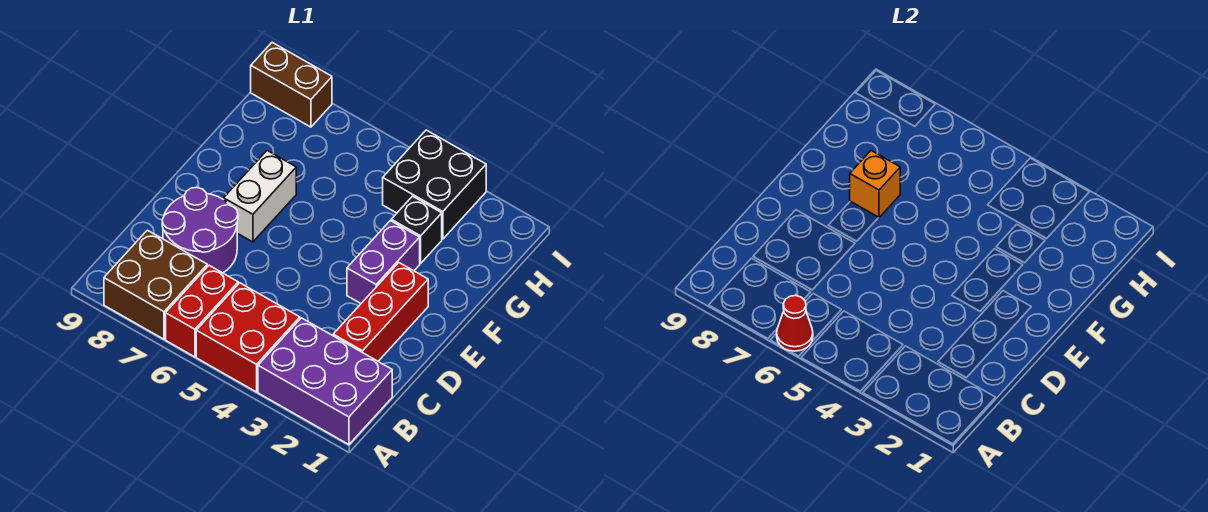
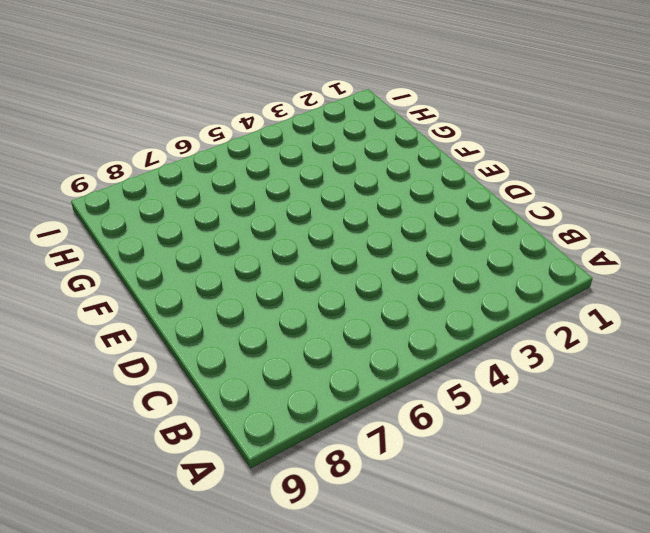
none -> purple 2x3 brick [258,318,392,445]
none -> red 2x2 brick [196,283,300,392]
none -> red 1x2 brick [166,266,238,357]

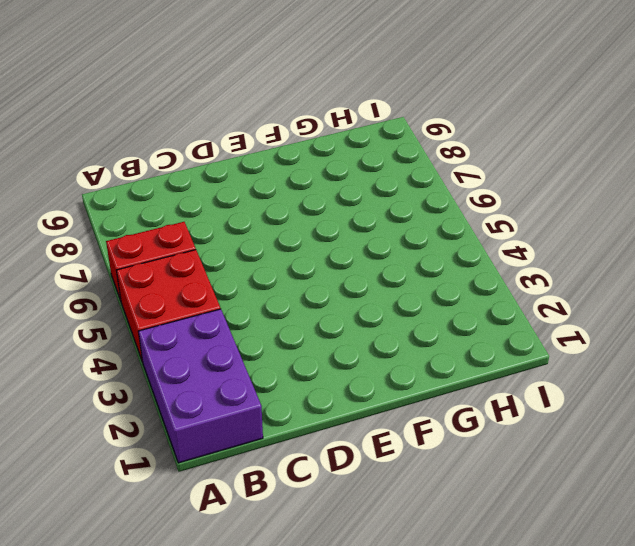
none -> brown 2x2 brick [104,230,207,339]
none -> red 1x3 brick [333,263,428,361]
none -> purple 2x2 round brick [162,188,238,273]

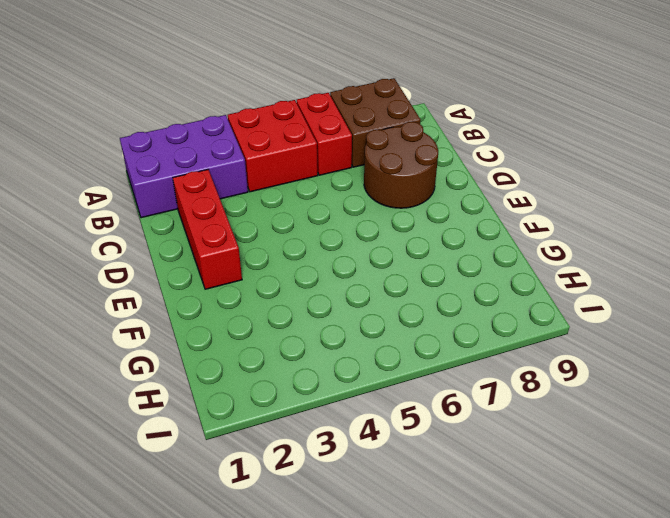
brown 2x2 round brick [364,122,438,208] -> purple 2x2 round brick [162,188,238,273]
none -> purple 1x2 brick [347,221,420,303]
none -> white 1x2 brick [224,151,296,242]
none -> black 1x1 brick [391,196,442,263]

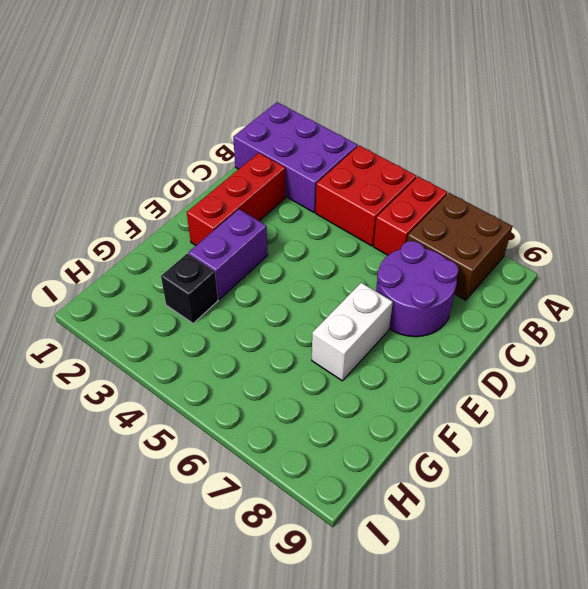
none -> black 2x2 brick [383,130,486,239]
none -> brown 1x2 brick [251,42,332,127]
none -> red 1x1 cone [777,296,813,351]

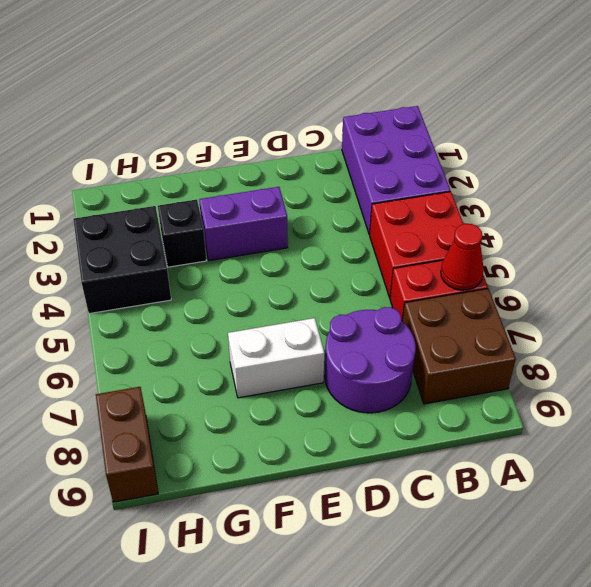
none -> red 1x3 brick [333,263,428,361]
none -> orange 1x1 brick [850,151,900,217]

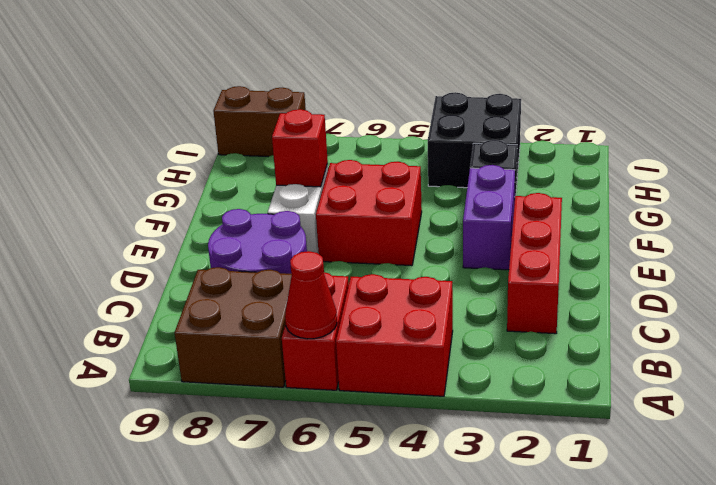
red 2x2 brick [316,160,422,266] -> none
red 1x1 brick [272,109,328,187] -> orange 1x1 brick [850,151,900,217]
none -> purple 2x3 brick [258,318,392,445]

